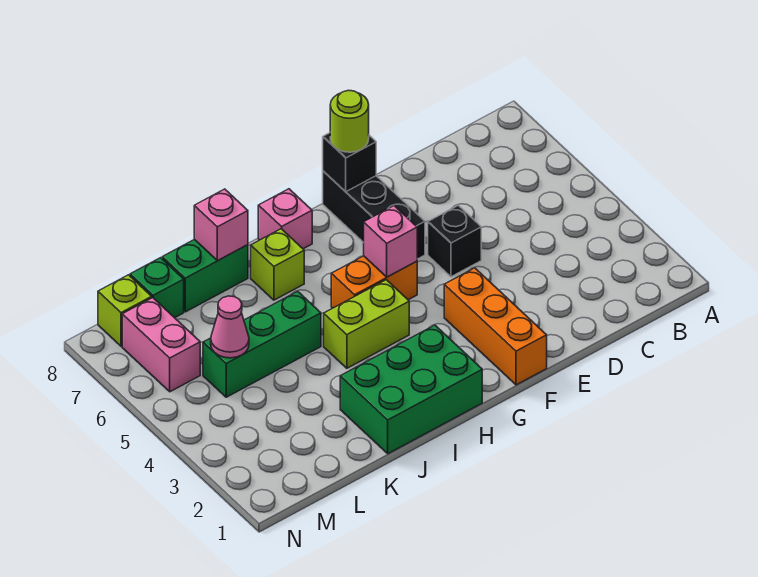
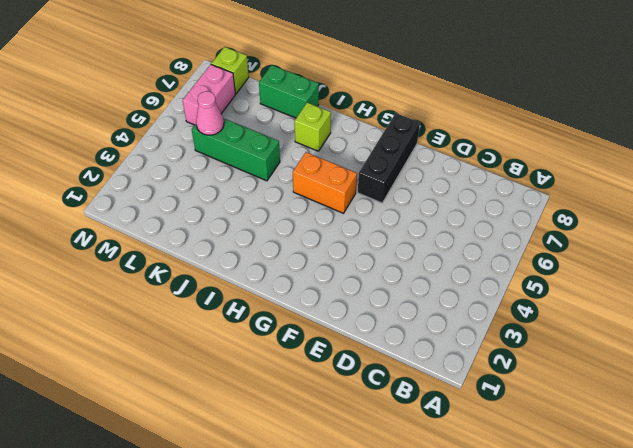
none -> black 1x1 brick [428,205,481,277]
none -> orange 1x3 brick [444,268,547,385]
none -> green 2x3 brick [340,325,482,454]

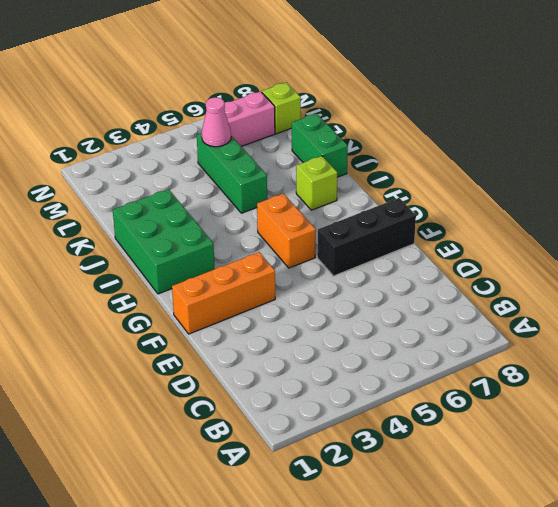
none -> black 1x1 brick [428,205,481,277]
none -> lime 1x2 brick [324,280,409,368]
none -> pink 1x1 brick [258,189,312,249]

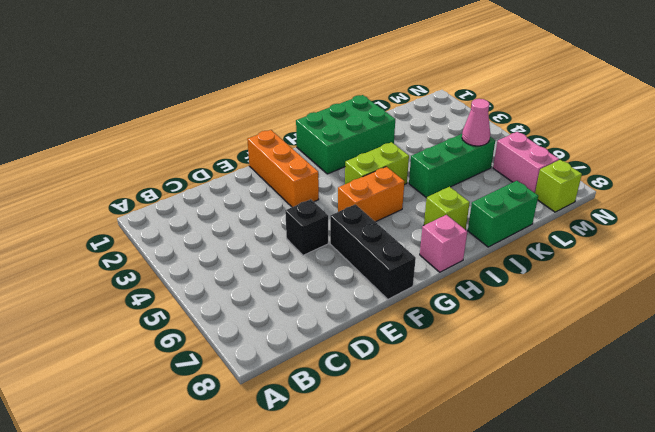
none -> green 1x1 brick [130,258,184,318]
none -> black 1x1 brick [323,133,376,192]
none -> pink 1x1 brick [364,206,417,277]

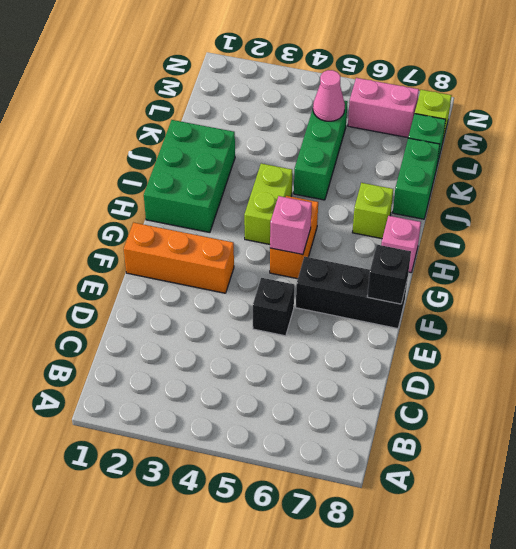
none -> pink 1x1 brick [194,189,248,261]
none -> lime 1x1 round brick [330,90,369,152]

